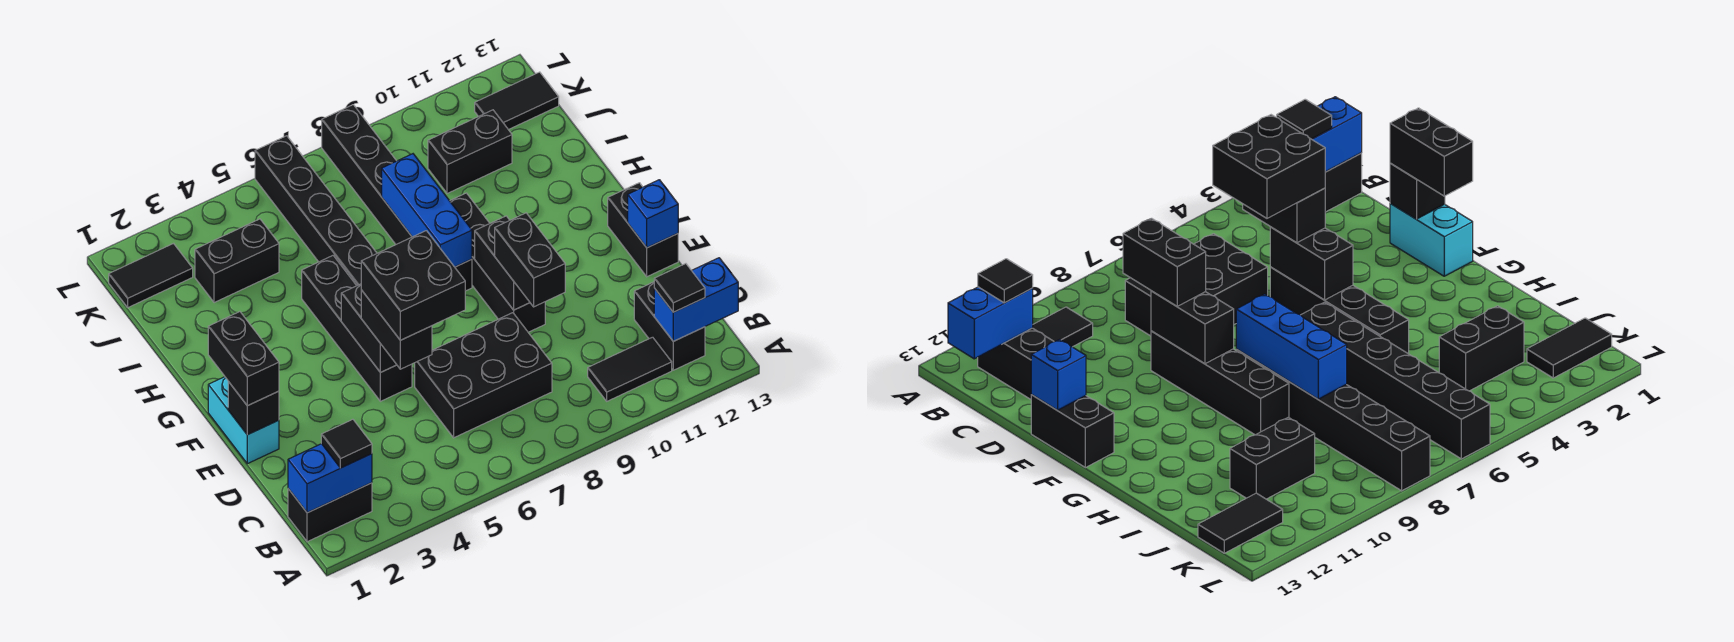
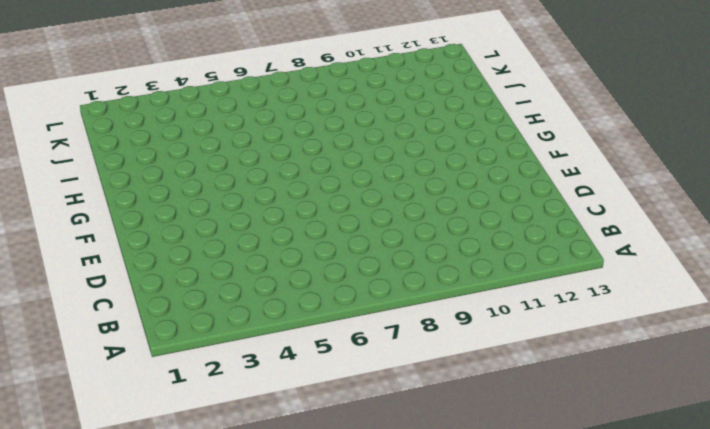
none -> black 1x2 brick [288,483,372,542]
none -> black 1x2 tile [588,337,672,401]
none -> black 1x2 brick [634,282,705,370]

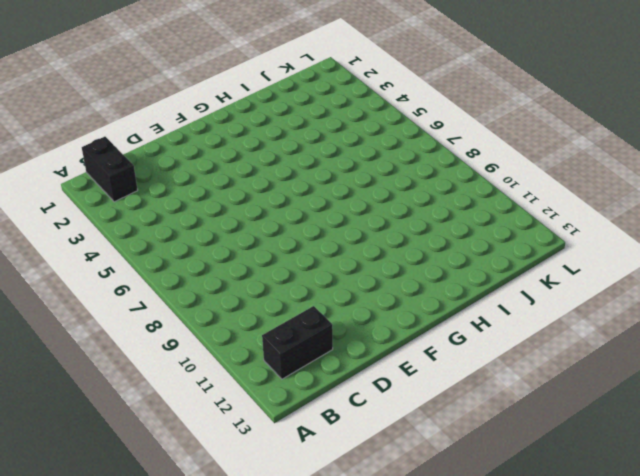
none -> black 1x2 tile [588,337,672,401]
none -> black 2x3 brick [415,313,552,438]
none -> cyan 1x2 brick [208,377,279,464]

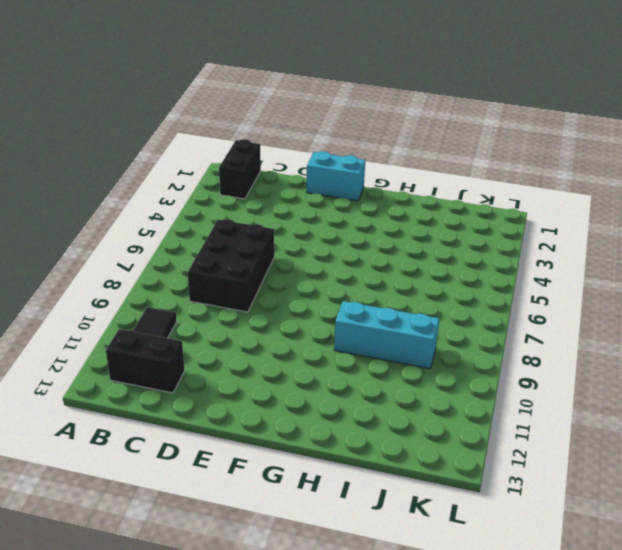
cyan 1x3 brick [334,301,439,369] -> black 1x4 brick [450,193,545,332]
none -> black 1x4 brick [302,256,412,401]
none -> black 1x2 brick [608,183,678,277]
none -> black 1x6 brick [255,136,377,285]

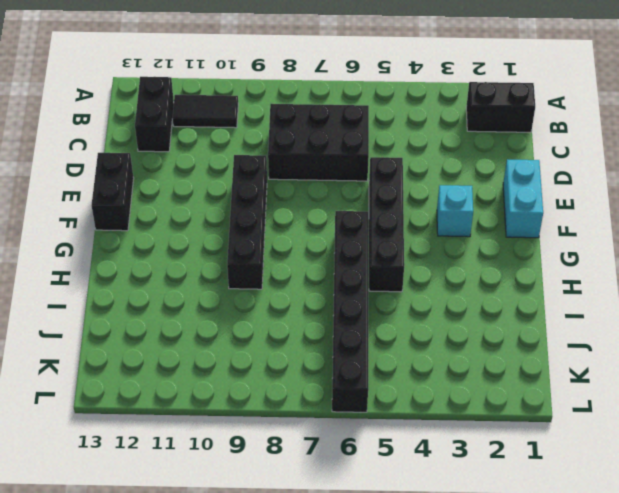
cyan 1x1 brick [437,185,473,237] -> none
none -> black 1x6 brick [322,105,472,291]
none -> black 1x2 brick [195,219,279,303]
none -> black 1x2 brick [428,110,512,194]

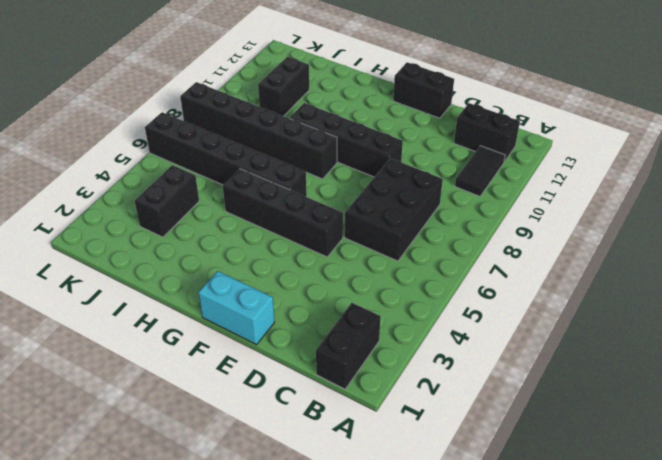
none -> black 1x2 tile [109,244,193,307]
none -> black 1x2 tile [475,72,559,130]
none -> blue 1x2 brick [288,444,372,513]

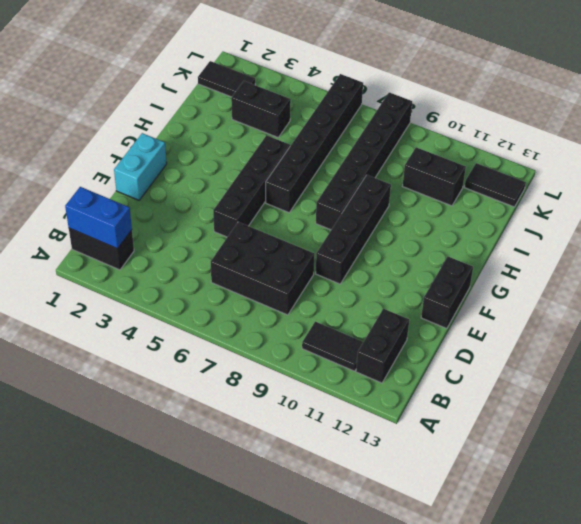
none -> blue 1x2 brick [654,258,738,341]
none -> black 1x1 brick [228,382,279,435]
none -> black 1x2 brick [341,284,397,372]

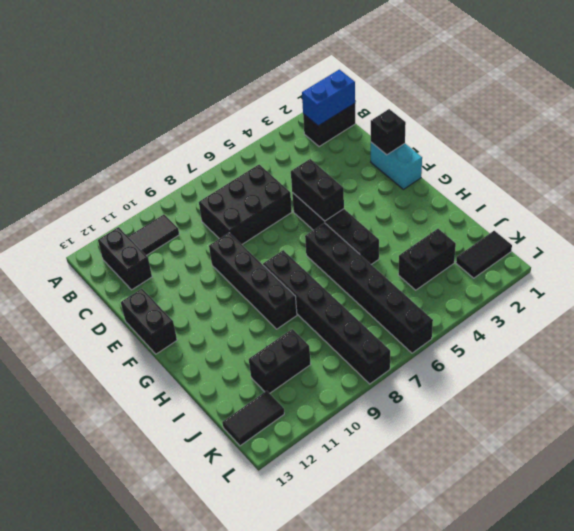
none -> blue 1x2 brick [654,258,738,341]
none -> black 1x2 brick [475,216,530,310]
none -> blue 1x1 brick [628,180,678,248]

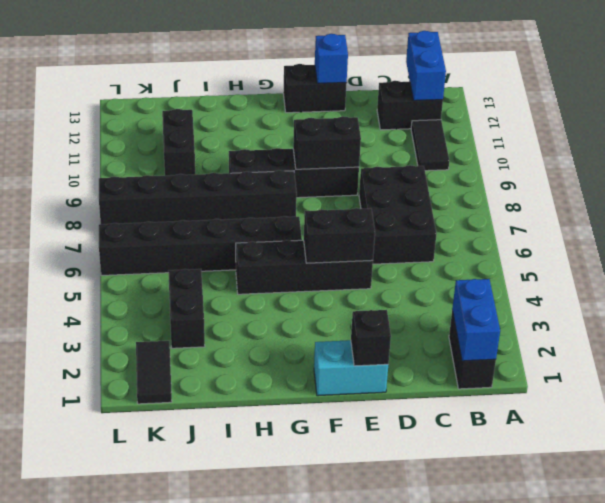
none -> black 1x2 tile [475,72,559,130]
none -> blue 1x3 brick [382,154,472,267]
none -> black 1x1 tile [321,419,372,468]

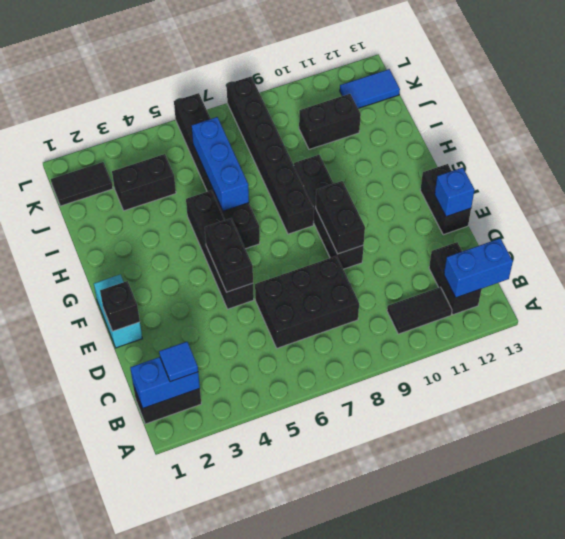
blue 1x1 tile [159,342,198,382] -> black 1x1 tile [321,419,372,468]
blue 1x3 brick [192,117,249,211] -> blue 1x3 brick moved to [382,154,472,267]
blue 1x2 tile [340,69,400,108] -> black 1x2 tile [475,72,559,130]
none -> black 1x1 tile [654,264,705,312]
none -> black 1x2 brick [361,290,432,369]
none -> black 1x2 brick [495,213,565,307]

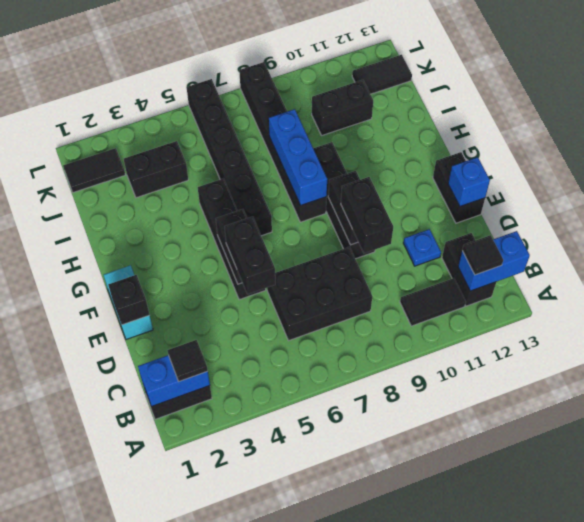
blue 1x1 plate [403,229,441,266] -> none
none -> black 1x2 brick [208,312,279,406]
none -> black 2x2 brick [361,231,465,340]

